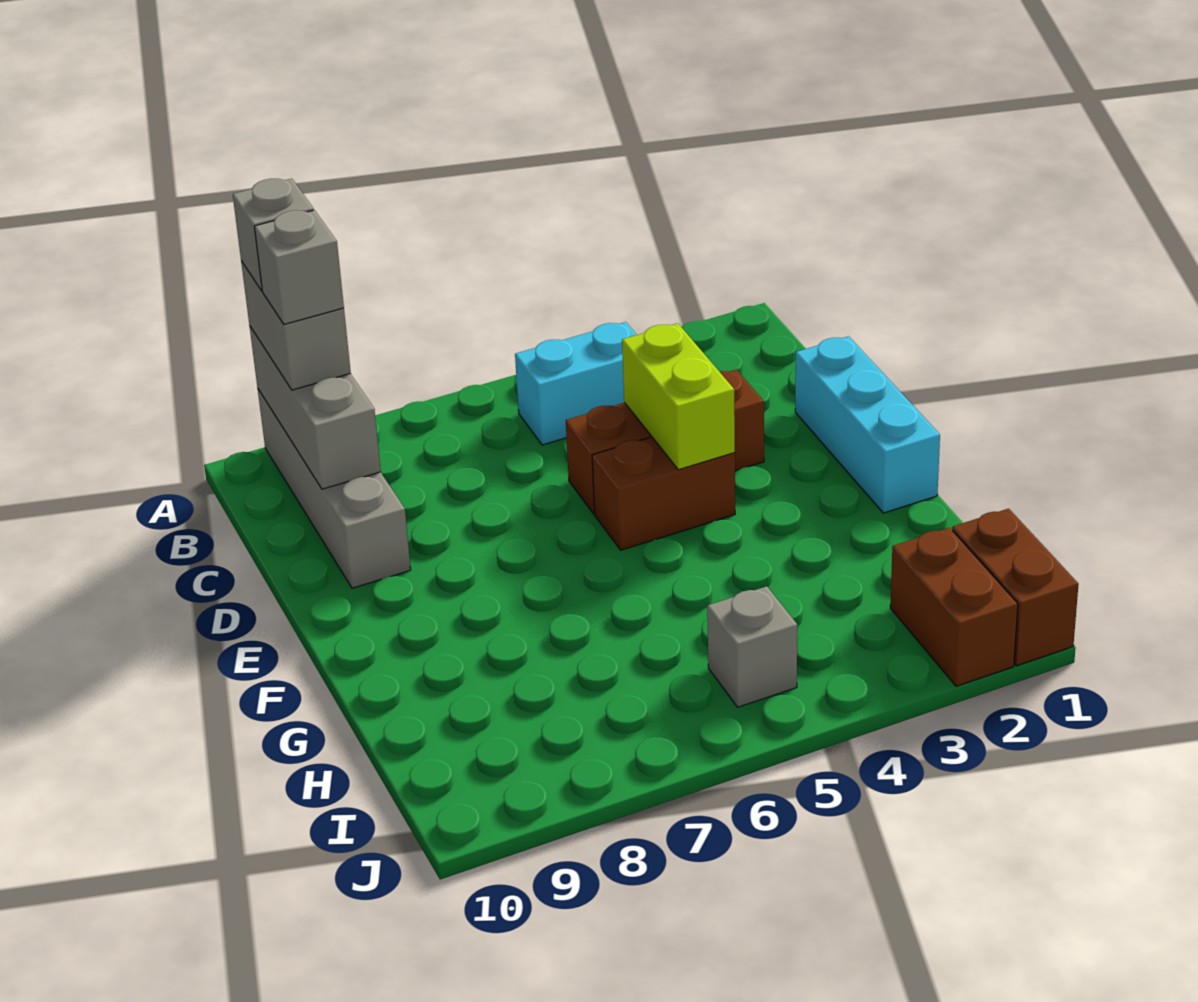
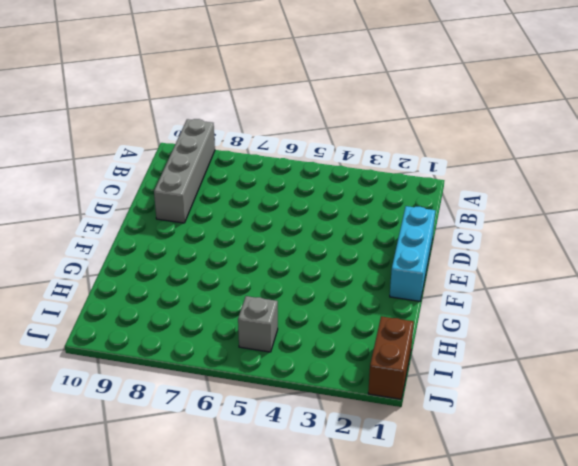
none -> cyan 1x2 brick [515,322,636,445]
none -> brown 1x3 brick [566,370,764,514]
none -> brown 1x2 brick [592,437,735,550]

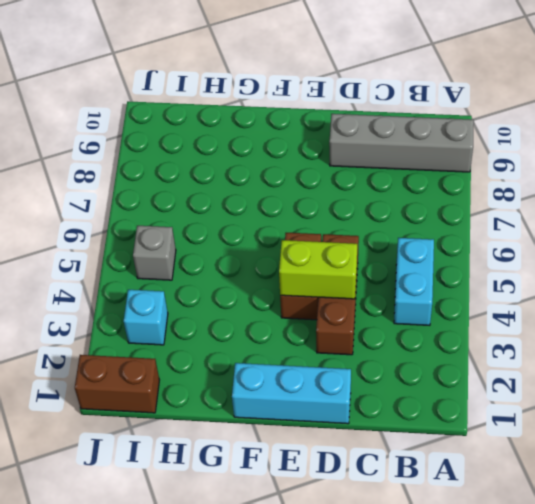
cyan 1x1 brick [124,290,168,345] -> none
none -> brown 1x2 brick [890,528,1018,686]
none -> grey 1x3 brick [250,327,381,489]
none -> grey 1x2 brick [241,261,351,390]

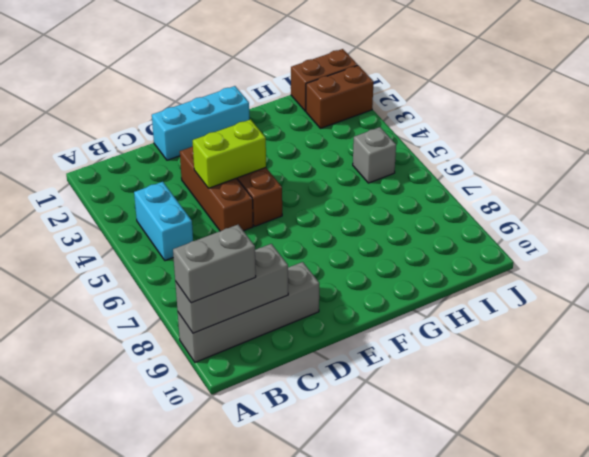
none -> grey 1x1 brick [233,179,314,291]
none -> grey 1x1 brick [254,210,344,324]

